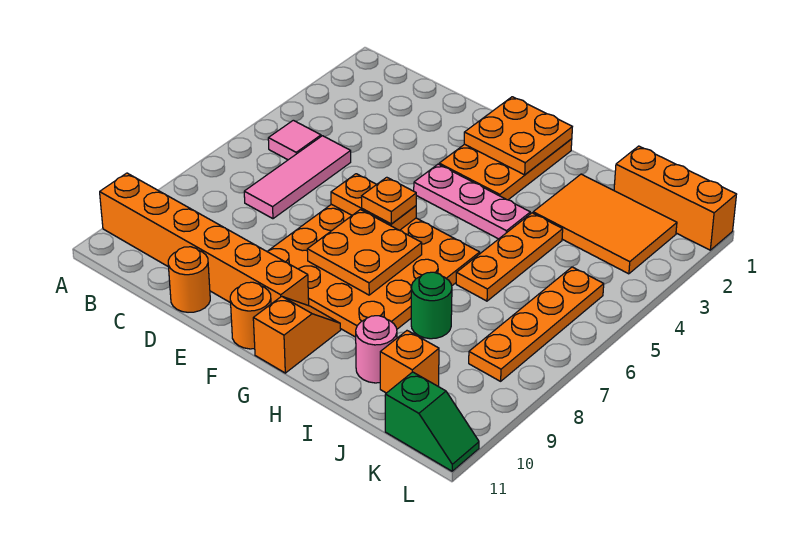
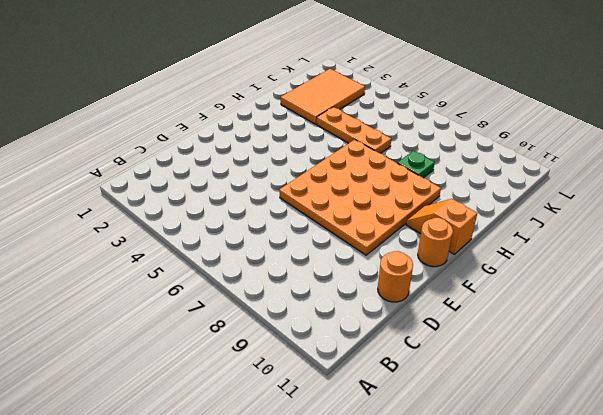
green 1x1 plate [398,151,435,178] -> green 1x1 round brick [411,272,452,339]
none -> orange 1x6 brick [100,173,309,306]
none -> pink 1x1 tile [268,120,321,160]
none -> pink 1x3 tile [244,136,351,219]

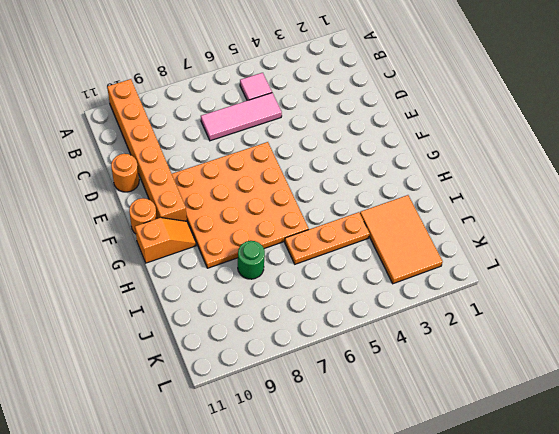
none -> orange 2x3 plate [439,139,572,200]
none -> pink 1x3 plate [414,164,530,239]
none -> pink 1x1 round brick [356,316,397,383]

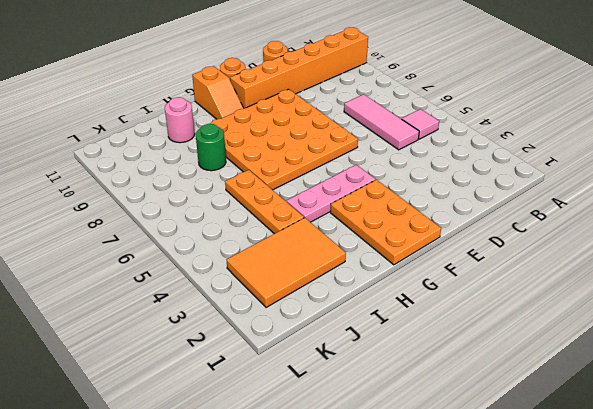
none -> orange 1x3 brick [614,146,737,250]
none -> orange 1x1 brick [380,331,439,393]
none -> orange 1x4 plate [469,267,604,381]

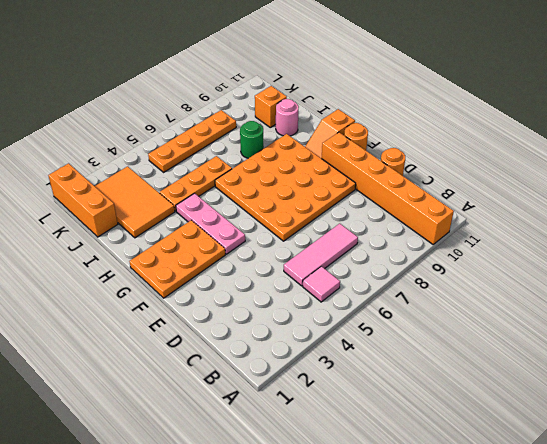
none -> green 1x2 slope [385,372,479,471]
none -> orange 1x2 plate [331,174,416,230]
none -> orange 2x2 plate [464,97,572,175]

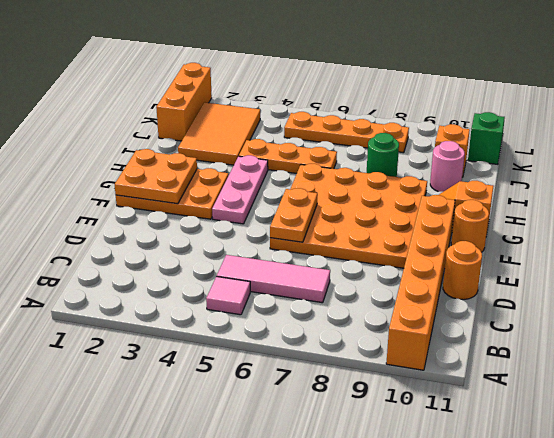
none -> orange 2x2 plate [307,210,422,295]
none -> orange 1x1 plate [362,177,416,224]

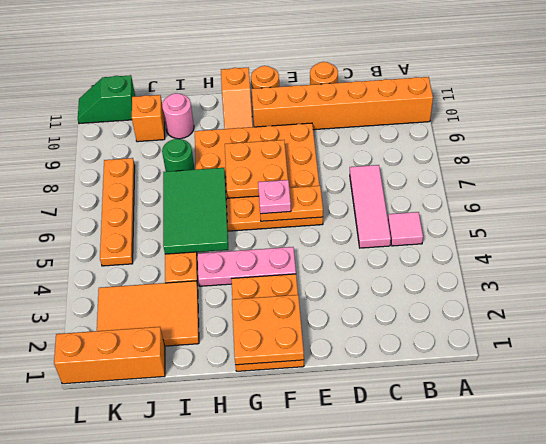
pink 1x1 plate [258,180,291,214] -> orange 1x1 plate [362,177,416,224]
green 2x3 tile [163,168,228,254] -> none

